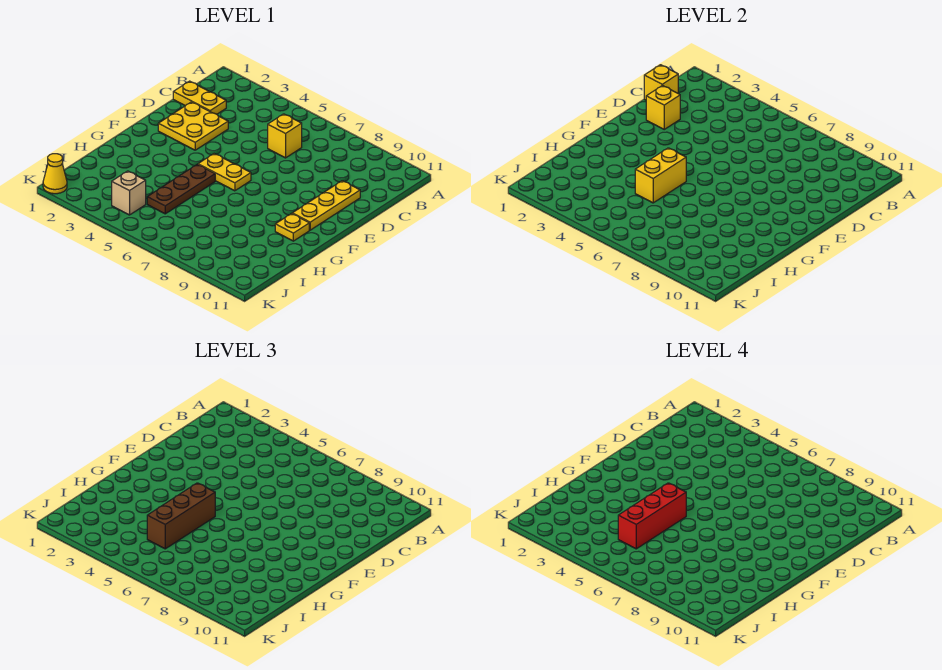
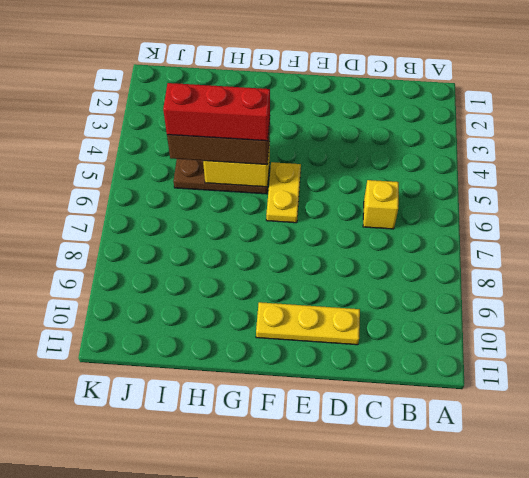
none -> yellow 1x2 plate [173,81,226,114]
none -> yellow 2x2 plate [158,102,228,150]
none -> yellow 1x1 plate [275,214,309,241]

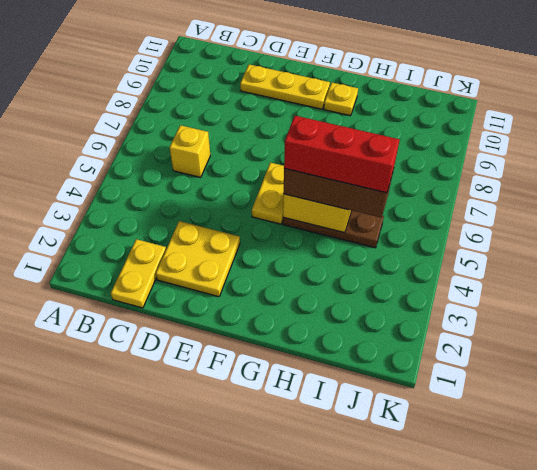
none -> tan 1x1 brick [112,171,146,215]
none -> yellow 1x1 cone [43,154,67,194]
none -> yellow 1x1 brick [644,65,678,100]

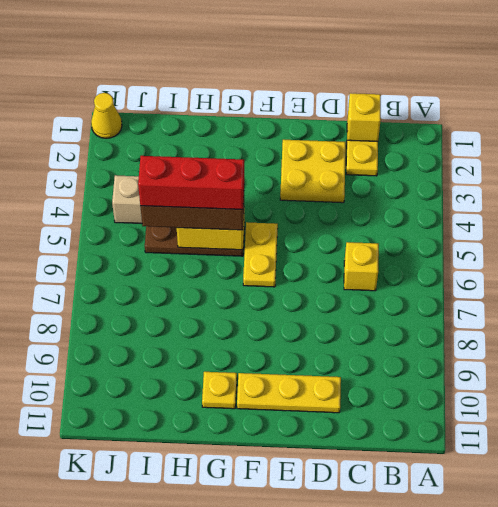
none -> yellow 1x1 brick [646,85,680,129]

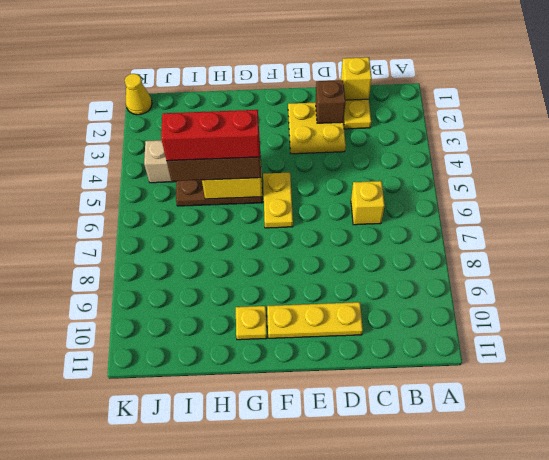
brown 1x1 brick [316,80,345,123] -> yellow 1x1 brick [646,85,680,129]

